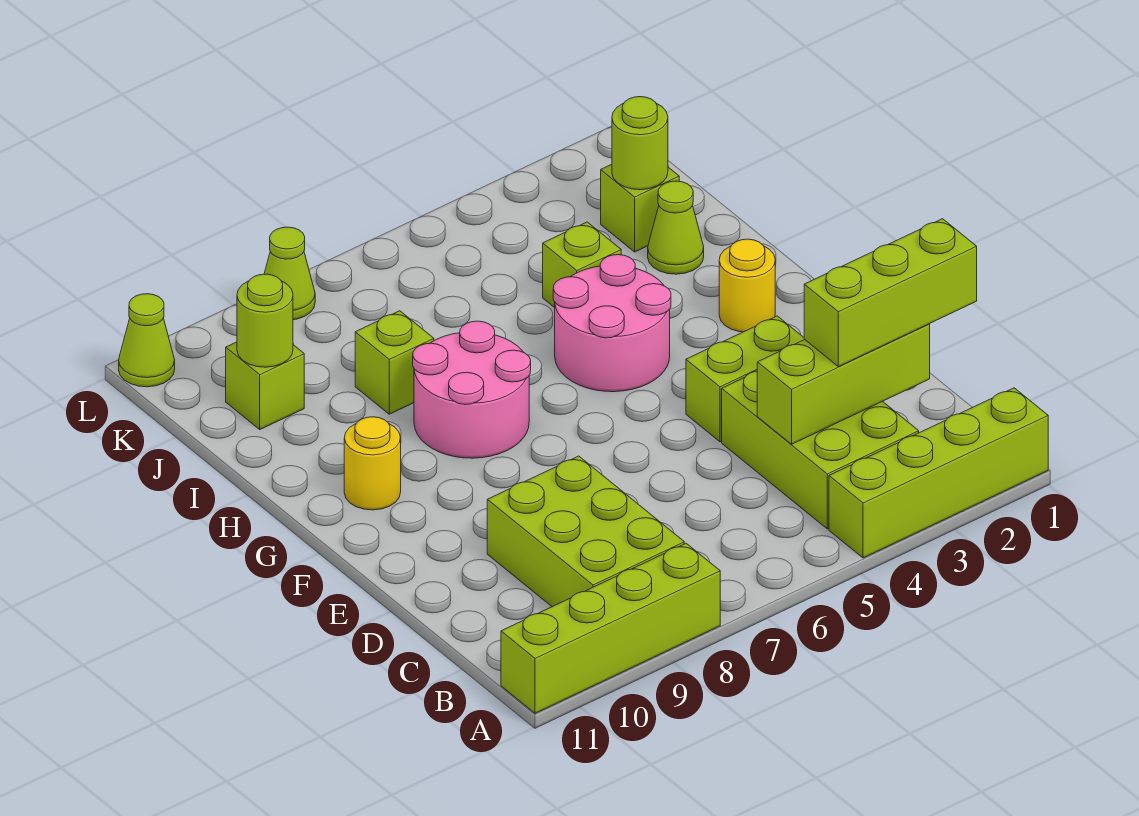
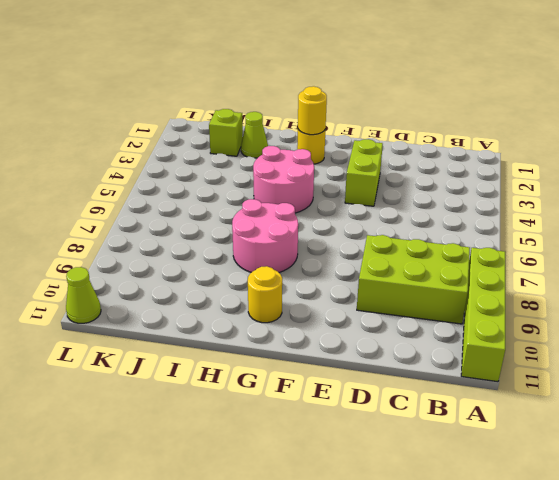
yellow 1x1 round brick [298,86,327,135] -> none
none -> lime 1x4 brick [829,388,1048,558]
none -> lime 2x3 brick [722,371,919,529]
none -> lime 1x1 brick [543,222,621,308]

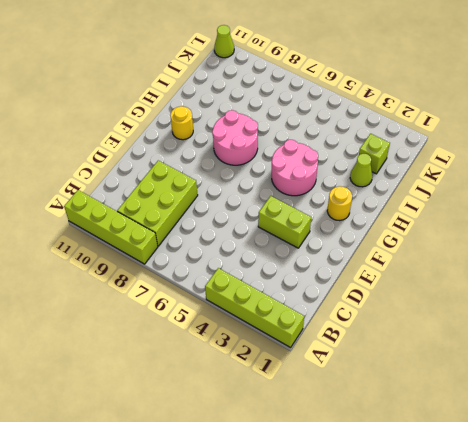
none -> lime 2x3 brick [722,371,919,529]
none -> lime 1x1 brick [543,222,621,308]
none -> lime 1x1 brick [355,311,434,414]

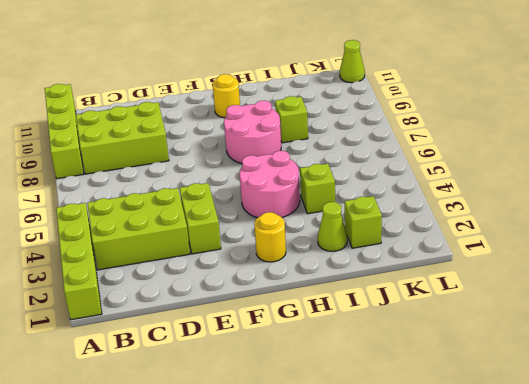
none -> lime 1x1 brick [226,342,304,429]
none -> lime 1x1 cone [264,227,315,320]
none -> lime 1x3 brick [757,324,930,444]

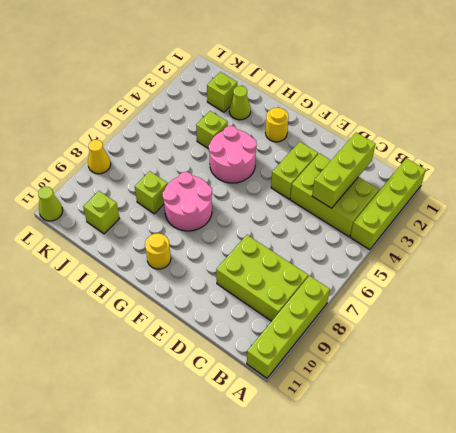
yellow 1x1 cone [88,140,111,174] -> lime 1x1 cone [264,227,315,320]
none -> lime 1x1 round brick [612,97,668,190]
none -> lime 1x1 round brick [237,274,293,367]
none -> lime 1x3 brick [804,219,977,367]

